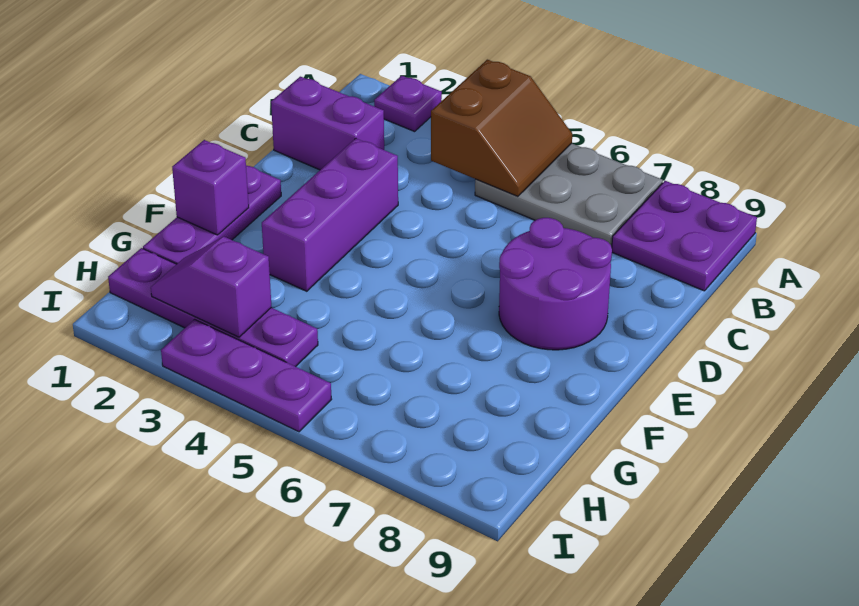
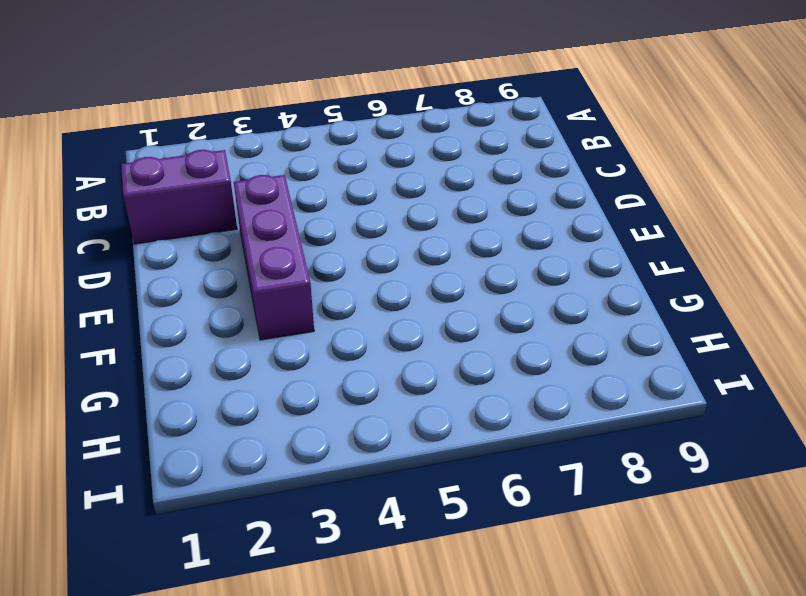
none -> purple 1x1 plate [374,76,442,132]
none -> grey 2x3 plate [475,143,663,247]
none -> purple 2x2 plate [612,181,757,291]

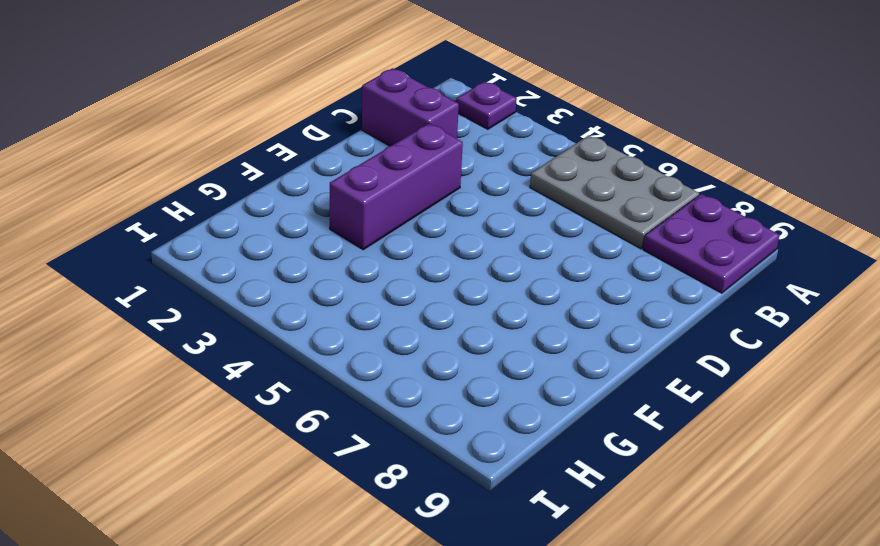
none -> purple 2x2 round brick [499,218,612,350]
none -> purple 1x3 plate [143,165,281,264]
none -> purple 1x4 plate [108,248,318,367]

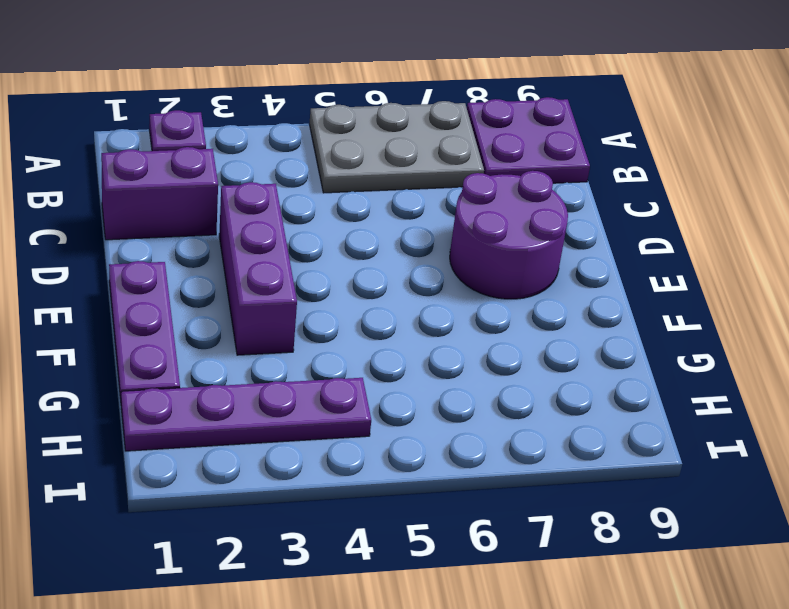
none -> purple 1x3 plate [161,319,332,432]
none -> brown 2x2 slope [431,60,572,196]
none -> purple 1x1 brick [172,140,249,235]

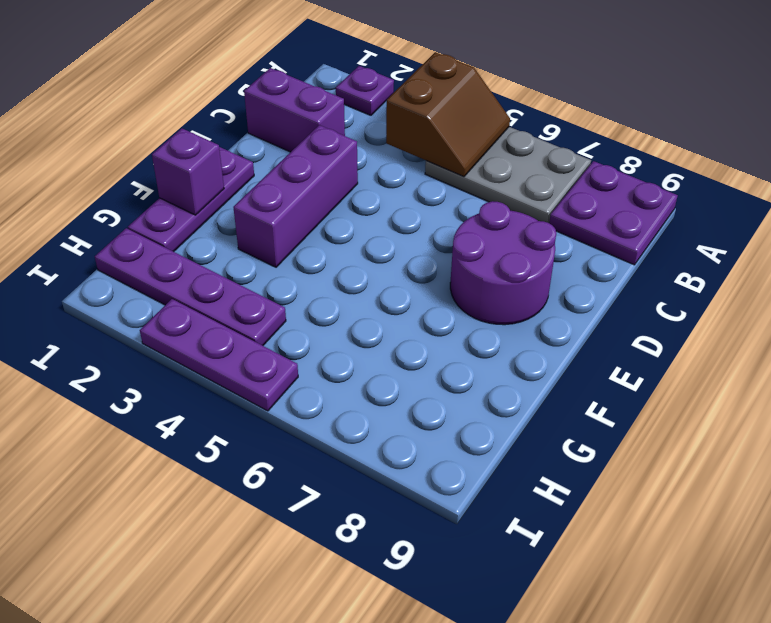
none -> purple 1x2 slope [151,237,271,337]

